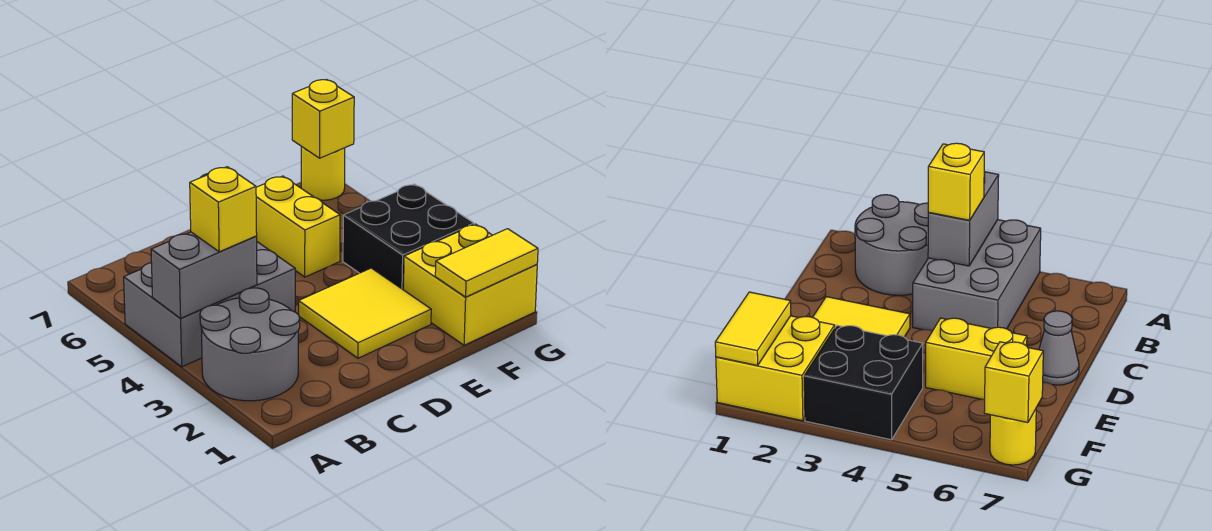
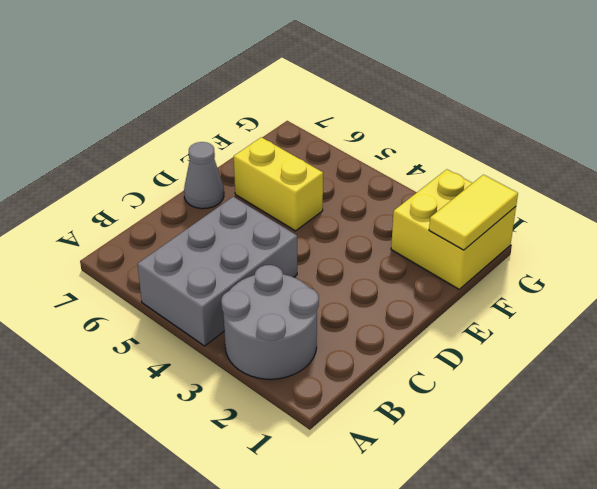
none -> yellow 2x2 tile [299,268,431,358]
none -> black 2x2 brick [343,184,474,290]
none -> yellow 1x1 round brick [301,146,345,200]

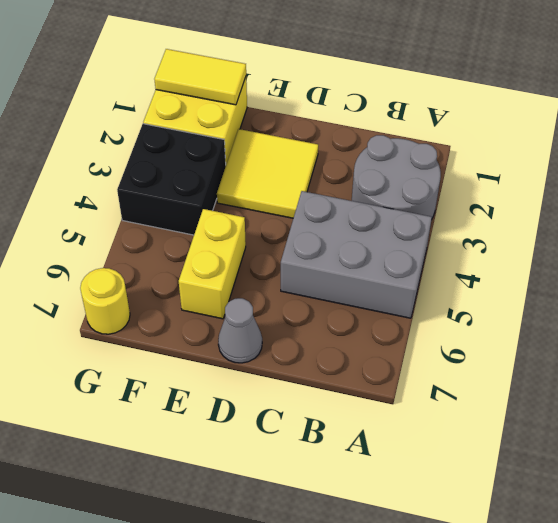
none -> grey 1x2 brick [151,232,257,318]
none -> yellow 1x1 brick [292,80,354,158]
none -> yellow 1x1 brick [190,167,257,252]

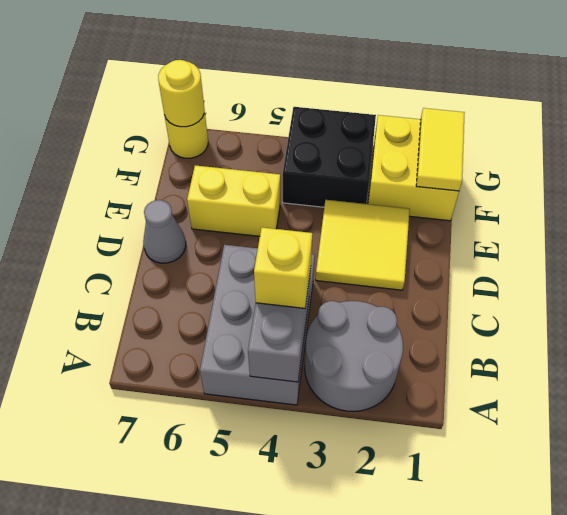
yellow 1x1 round brick [158,60,204,127] -> yellow 1x1 brick [292,80,354,158]

